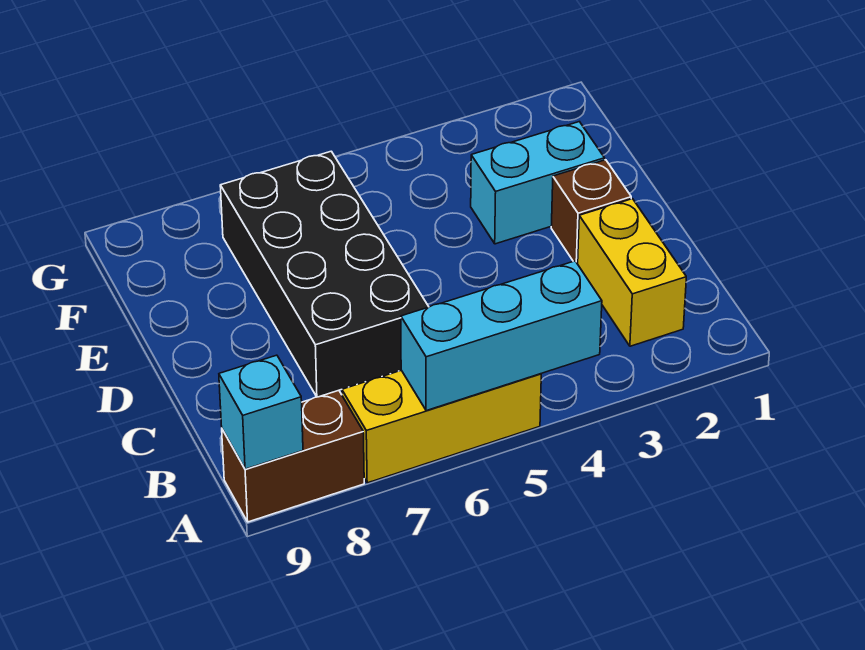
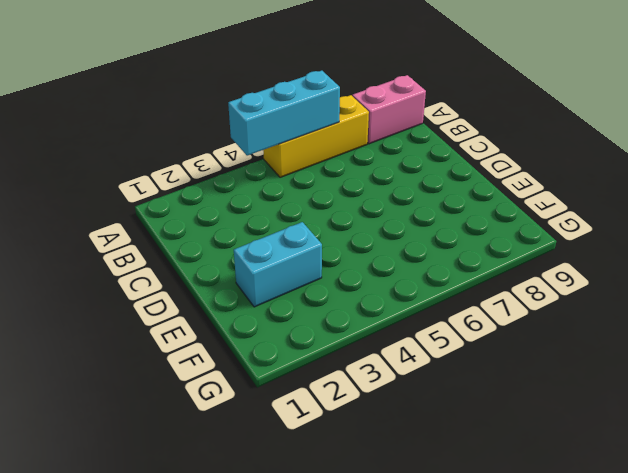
pink 1x2 brick [352,75,426,144] -> brown 1x2 brick [222,390,364,522]
none -> yellow 1x2 brick [578,199,686,346]
none -> black 2x4 brick [220,151,429,397]

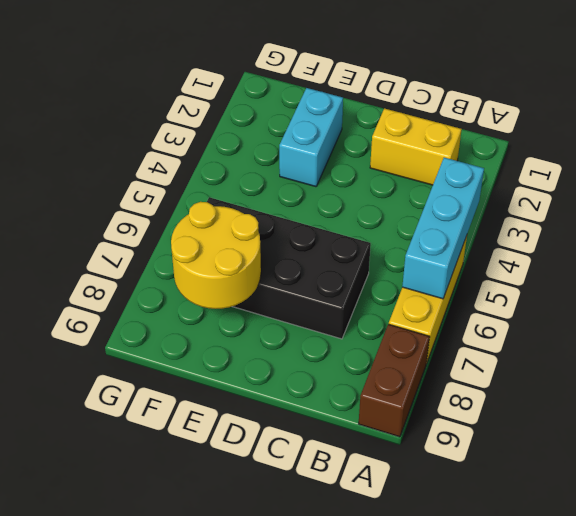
yellow 2x2 round brick [171,202,261,309] -> none
none -> brown 1x1 brick [551,160,631,264]
none -> cyan 1x1 brick [219,355,303,469]

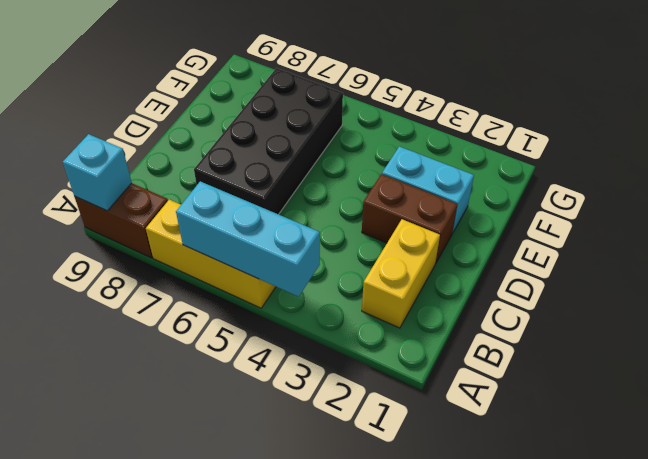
brown 1x2 brick [362,174,457,263] -> brown 1x1 brick [551,160,631,264]

